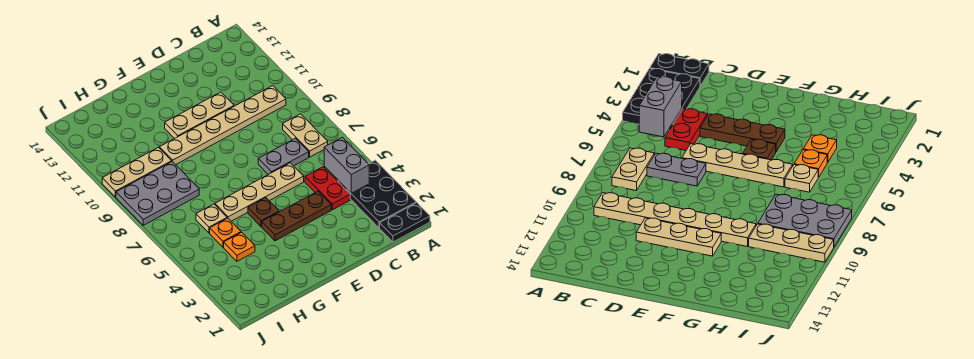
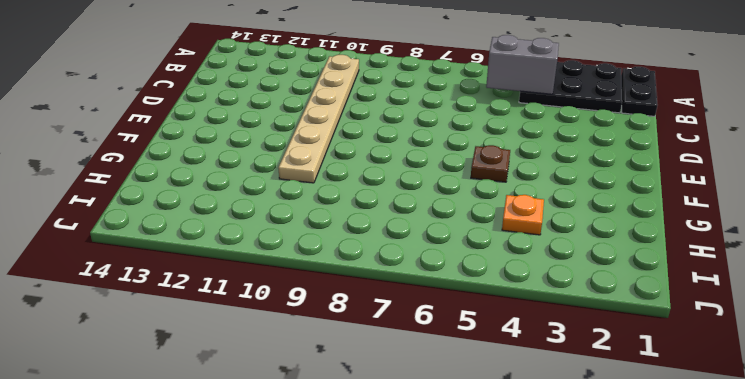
none -> tan 1x2 plate [283,114,328,157]
none -> red 1x2 plate [305,167,350,210]
none -> grey 1x2 plate [258,138,309,174]

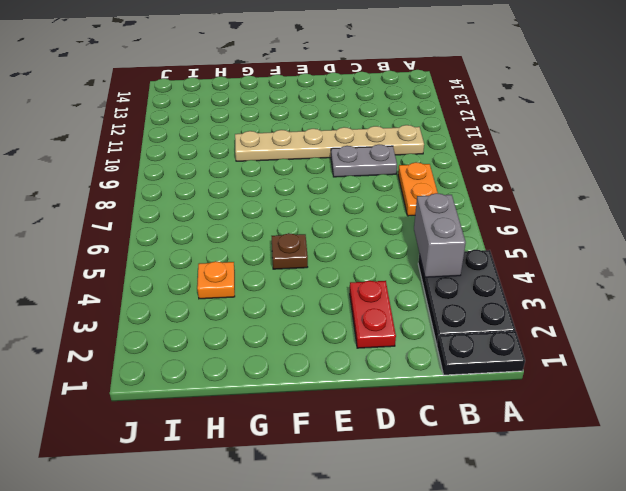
orange 1x2 plate [398,162,438,216] -> tan 1x2 plate [283,114,328,157]
grey 1x2 plate [331,145,397,177] -> grey 1x2 plate moved to [258,138,309,174]
red 1x2 plate [350,281,396,348] -> red 1x2 plate moved to [305,167,350,210]
none -> brown 1x3 plate [262,191,331,241]
none -> tan 1x4 plate [215,163,304,221]
none -> tan 1x3 plate [165,92,234,139]

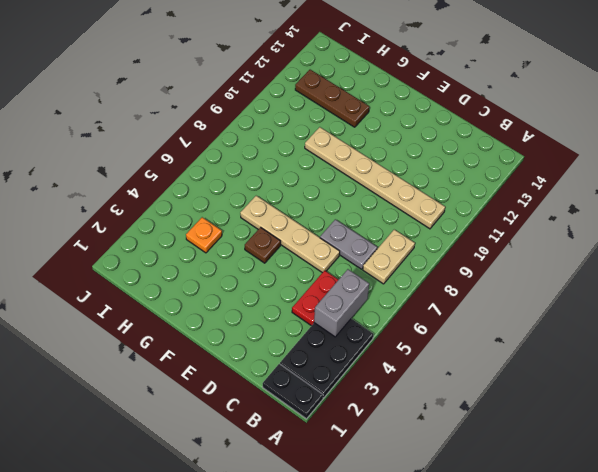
brown 1x3 plate [295,70,369,127] -> brown 1x3 plate moved to [262,191,331,241]
none -> tan 1x3 plate [165,92,234,139]
none -> orange 1x1 plate [210,218,241,247]
none -> tan 1x1 plate [196,204,227,233]

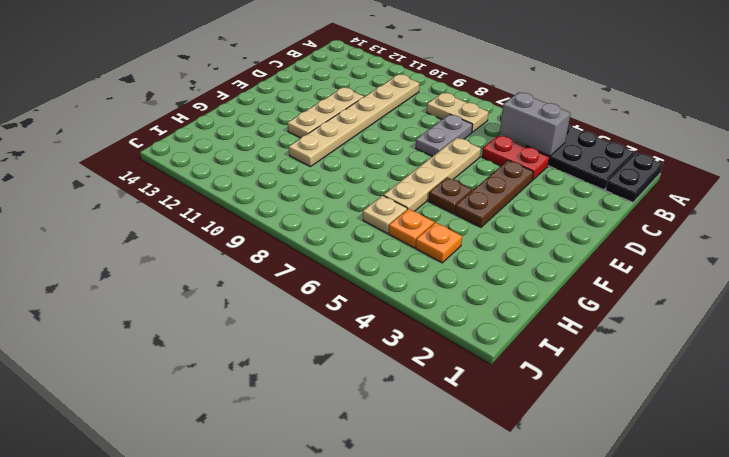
none -> grey 2x3 plate [116,162,199,225]
none -> tan 1x3 plate [102,147,172,197]

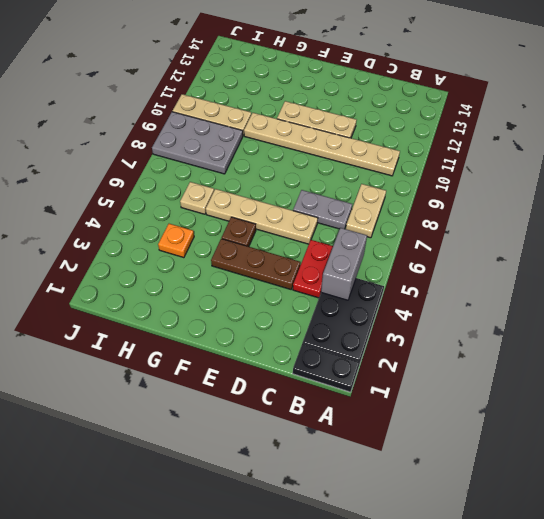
none -> orange 1x1 plate [210,218,241,247]

